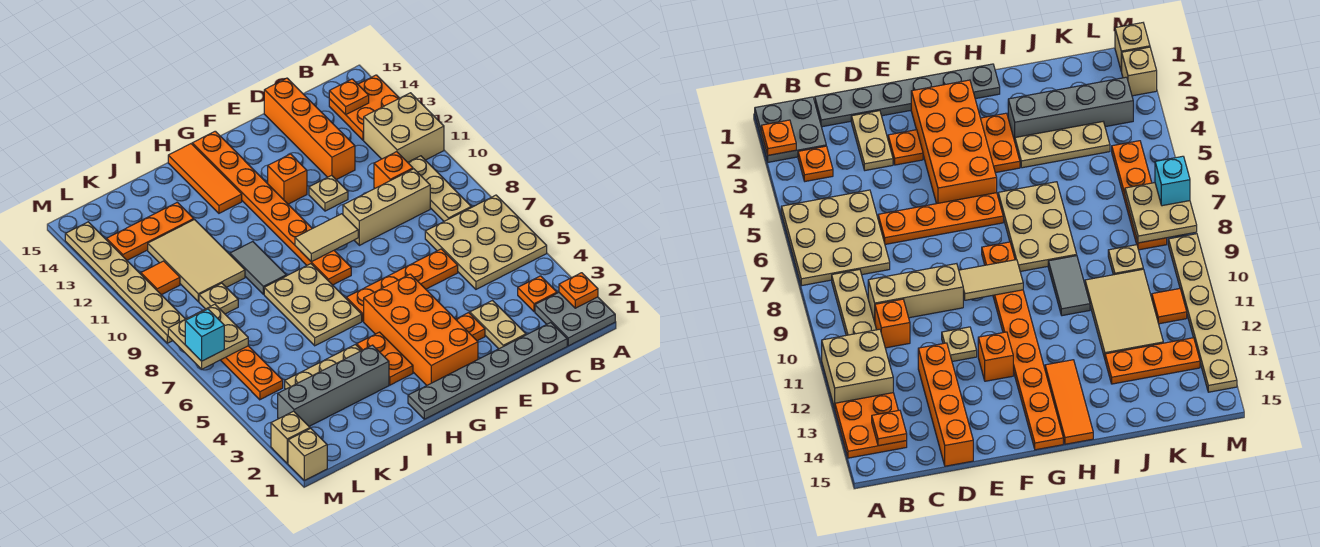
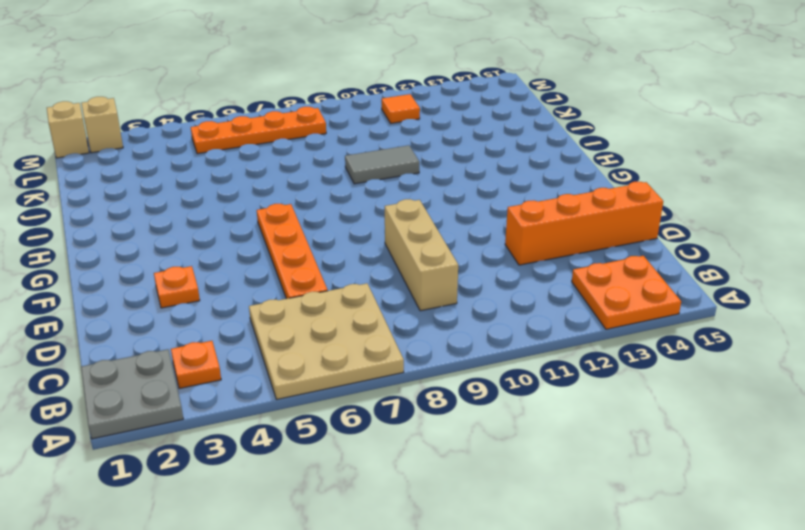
none -> tan 2x2 brick [364,93,444,162]
none -> tan 1x3 plate [408,156,471,221]
none -> grey 1x6 plate [408,323,567,419]
none -> orange 1x1 brick [374,152,413,188]

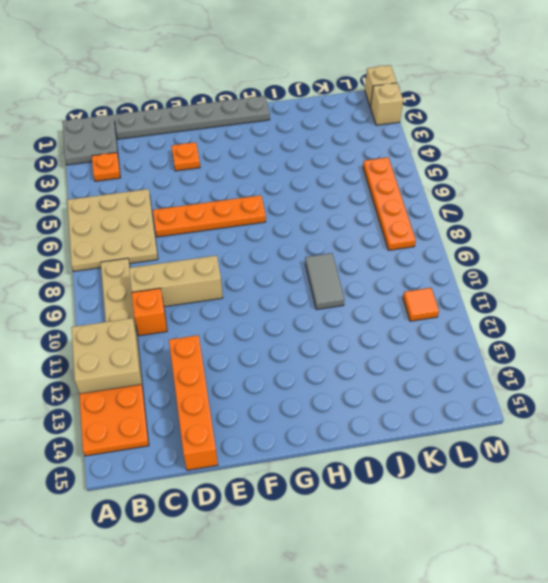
none -> tan 1x2 plate [470,301,526,349]
none -> tan 1x1 plate [309,175,348,211]
none -> orange 2x4 brick [364,274,478,385]
none -> orange 1x1 brick [268,154,307,204]

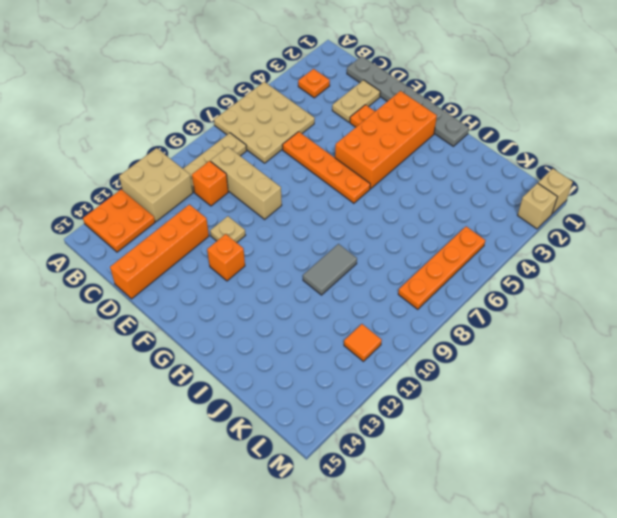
none -> grey 2x2 plate [535,293,615,346]
none -> orange 1x8 plate [192,131,351,285]
none -> orange 1x2 plate [357,332,413,385]
none -> tan 2x3 plate [264,264,362,346]

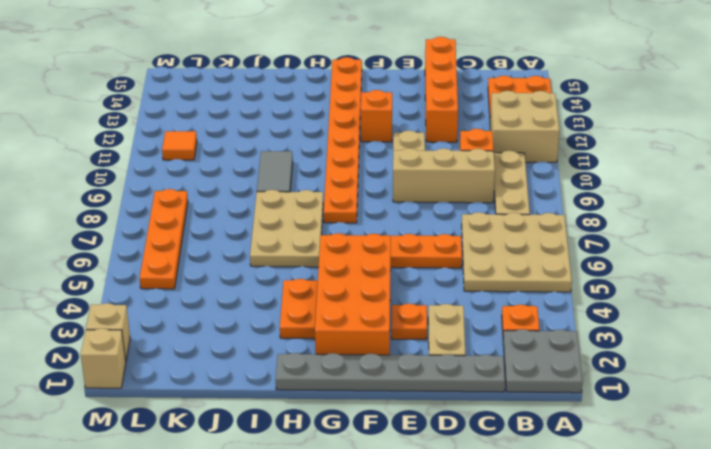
none -> orange 1x3 tile [168,144,242,213]
none -> grey 1x4 brick [278,345,389,426]
none -> tan 1x3 plate [285,345,362,389]
none -> tan 2x3 tile [148,220,245,302]

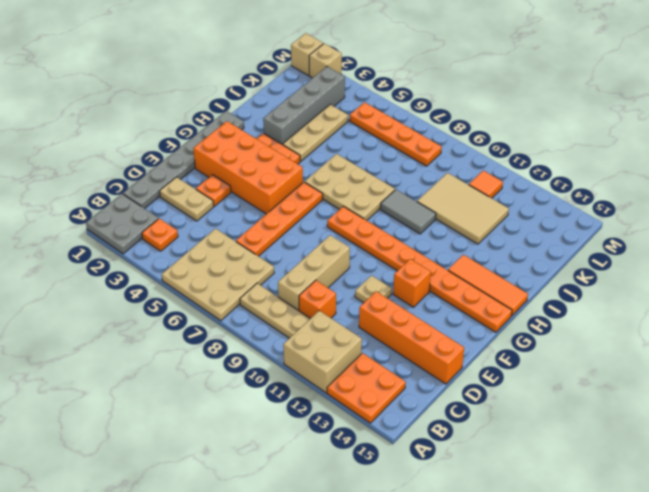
none -> orange 1x3 plate [107,202,194,260]
none -> tan 1x1 plate [199,283,238,314]
none -> tan 1x6 plate [65,222,185,343]
none -> orange 1x1 plate [559,273,598,308]

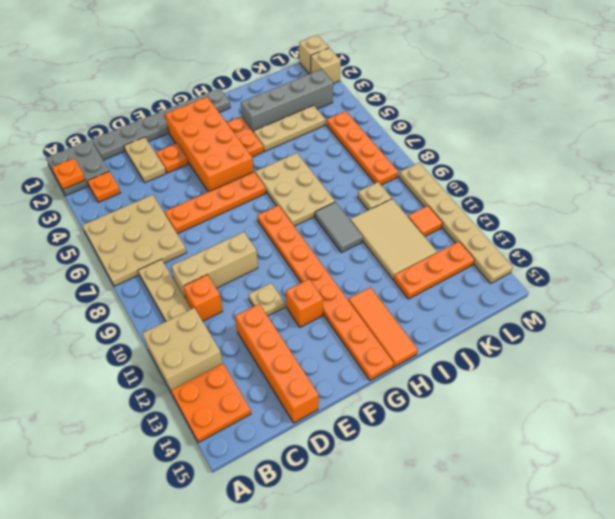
none -> orange 1x1 plate [329,79,369,115]
none -> tan 1x2 tile [295,214,358,262]
none -> tan 2x2 plate [168,304,248,369]
none -> cyan 1x1 brick [185,309,224,361]

